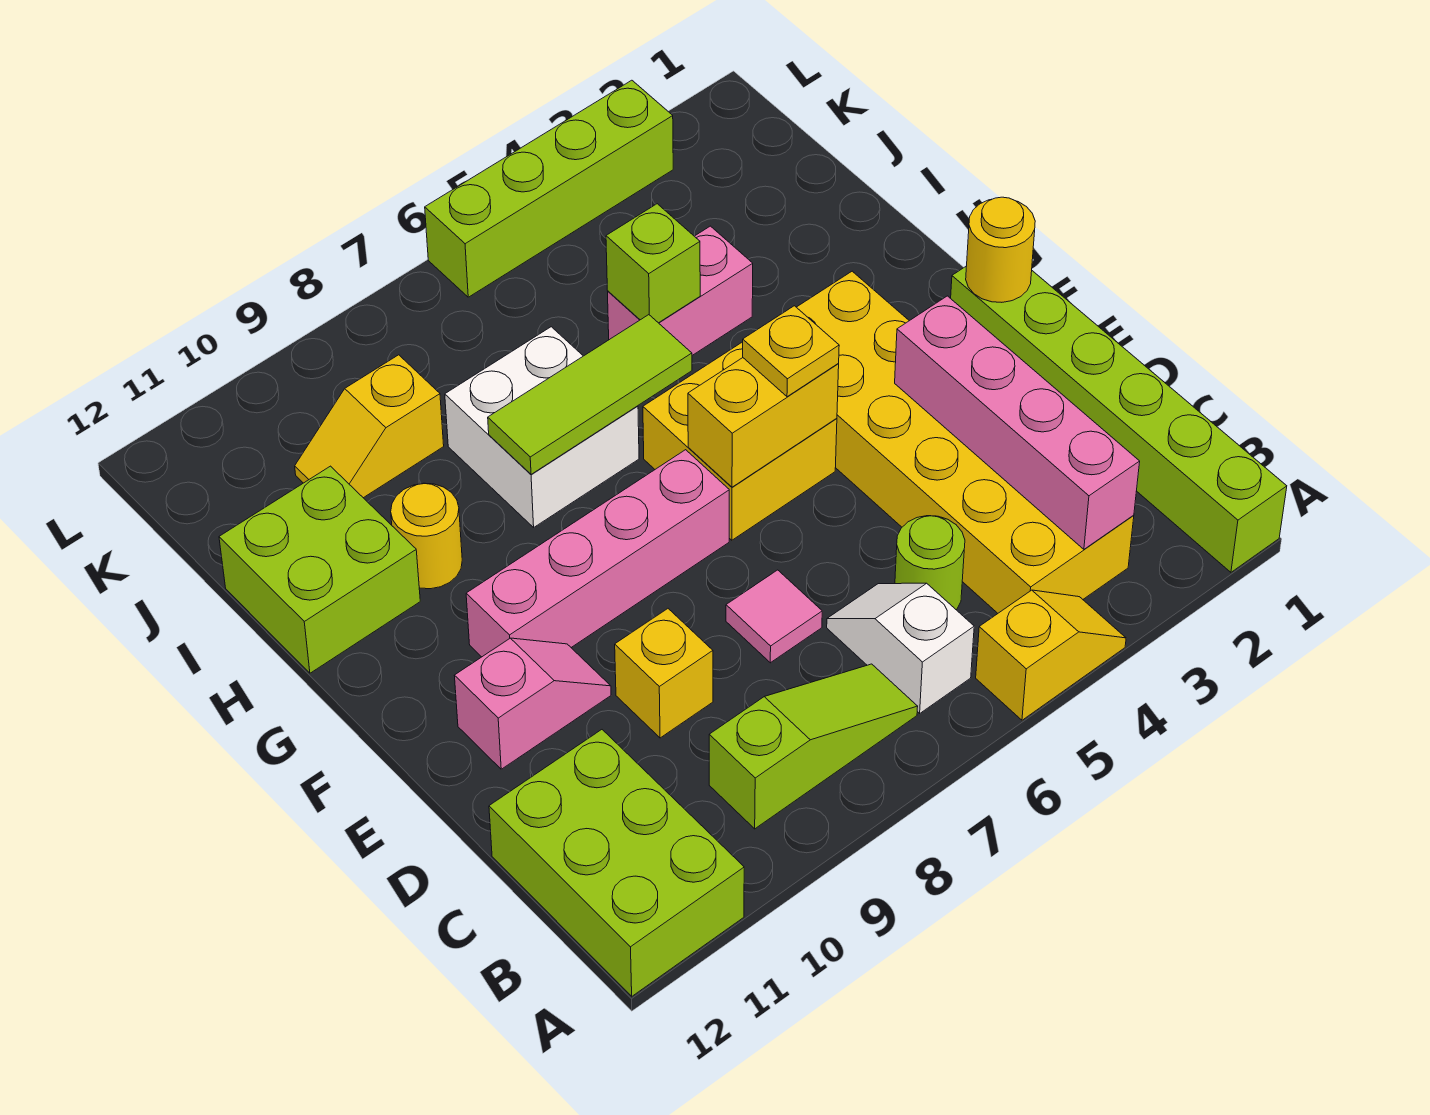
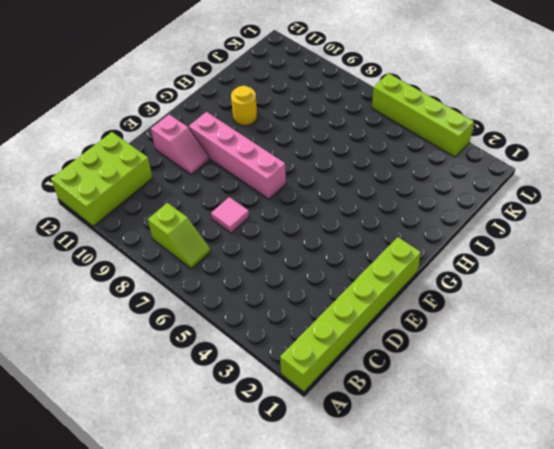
lime 1x2 slope [148,203,211,269] -> lime 1x3 slope [709,664,918,829]
none -> yellow 1x2 slope [976,590,1126,720]
none -> yellow 2x6 brick [797,271,1134,613]
none -> white 1x2 slope [827,583,974,713]

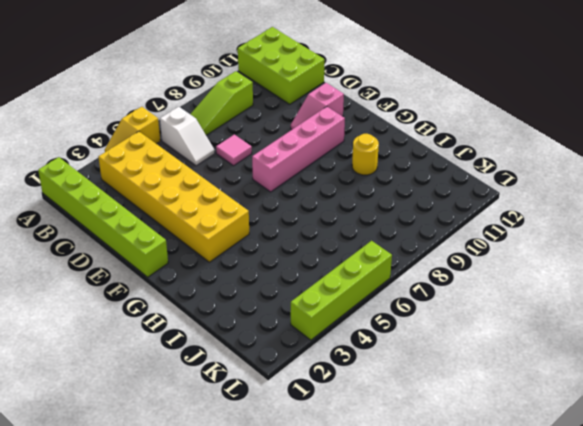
none -> lime 1x1 round brick [895,516,965,609]
none -> yellow 1x1 brick [615,609,713,738]
none -> yellow 2x2 brick [643,342,837,540]

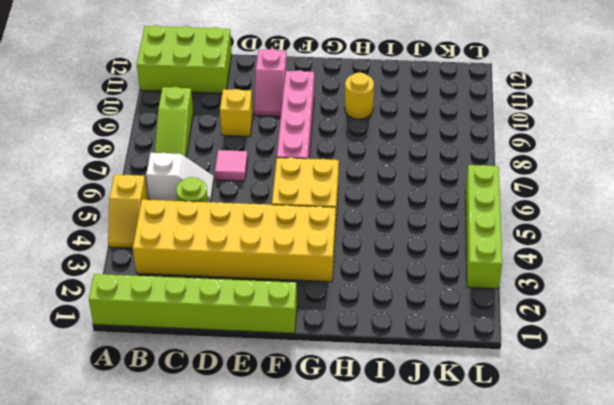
none -> white 2x2 brick [445,327,639,527]
none -> lime 2x2 brick [219,466,420,673]
none -> pink 1x2 brick [608,226,753,355]

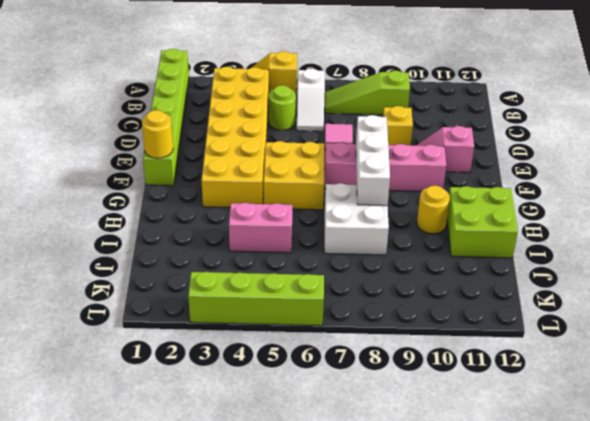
white 1x3 brick [356,115,390,206] -> lime 1x3 tile [488,315,692,474]
none -> lime 2x3 brick [489,730,744,996]
none -> yellow 1x2 slope [295,355,444,498]
none -> pink 1x4 brick [895,296,1140,549]

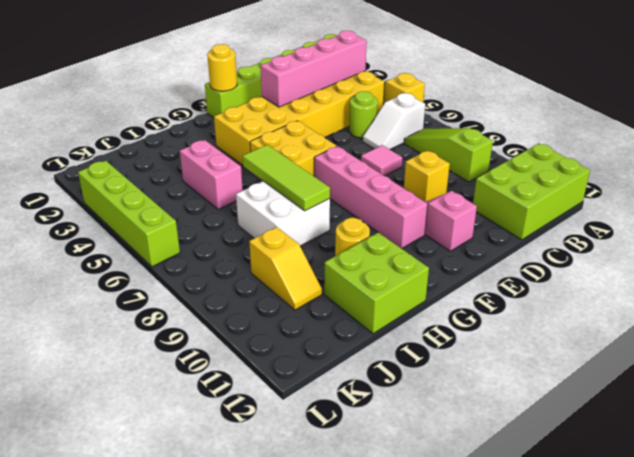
none -> yellow 1x2 brick [688,358,839,487]
none -> lime 1x1 brick [606,204,700,323]
none -> yellow 1x1 plate [743,306,839,397]

